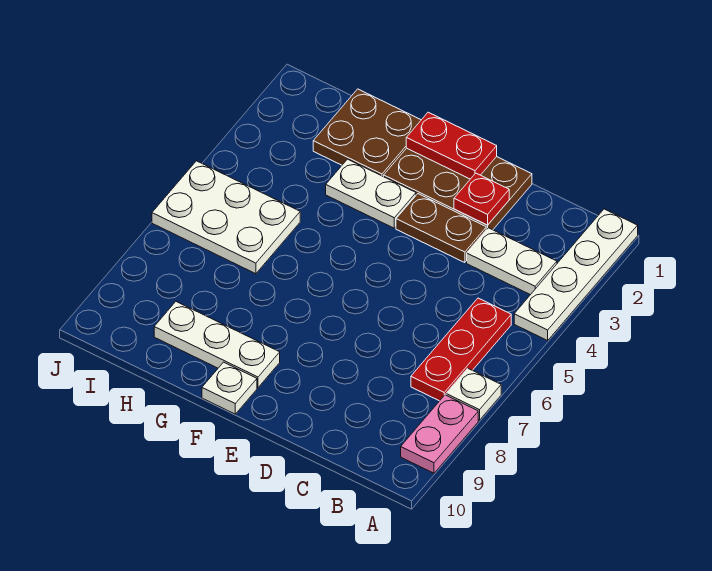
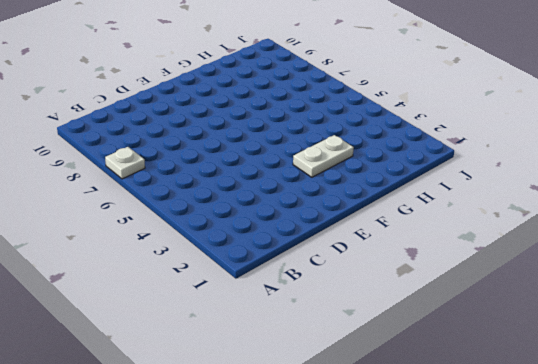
none -> white 1x4 plate [514,209,638,341]
none -> pink 1x2 plate [401,395,478,473]
none -> white 1x2 plate [467,228,557,295]

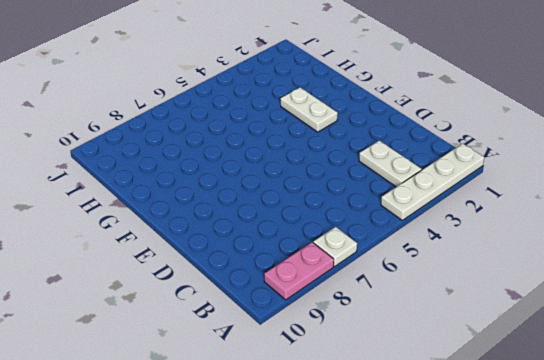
none -> red 1x3 plate [411,298,511,401]
none -> brown 2x3 plate [384,148,532,230]
none -> brown 1x2 plate [396,194,486,263]

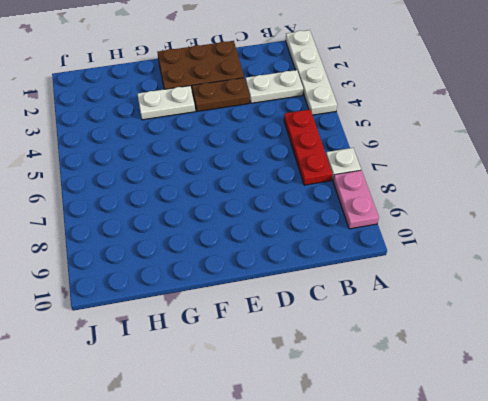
none -> white 1x3 plate [154,302,280,388]
none -> white 1x1 plate [202,362,257,414]
none -> brown 2x2 plate [313,89,421,177]

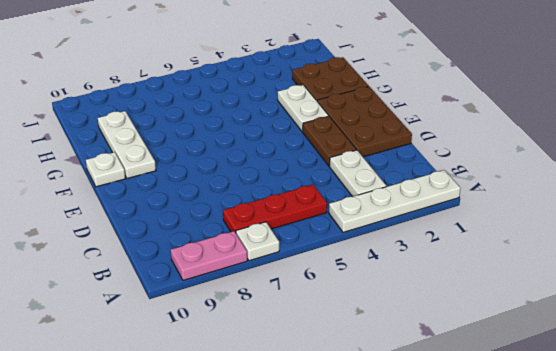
none -> white 2x3 plate [152,161,300,274]
none -> red 1x1 plate [454,173,509,225]
none -> red 1x2 plate [406,112,497,179]

